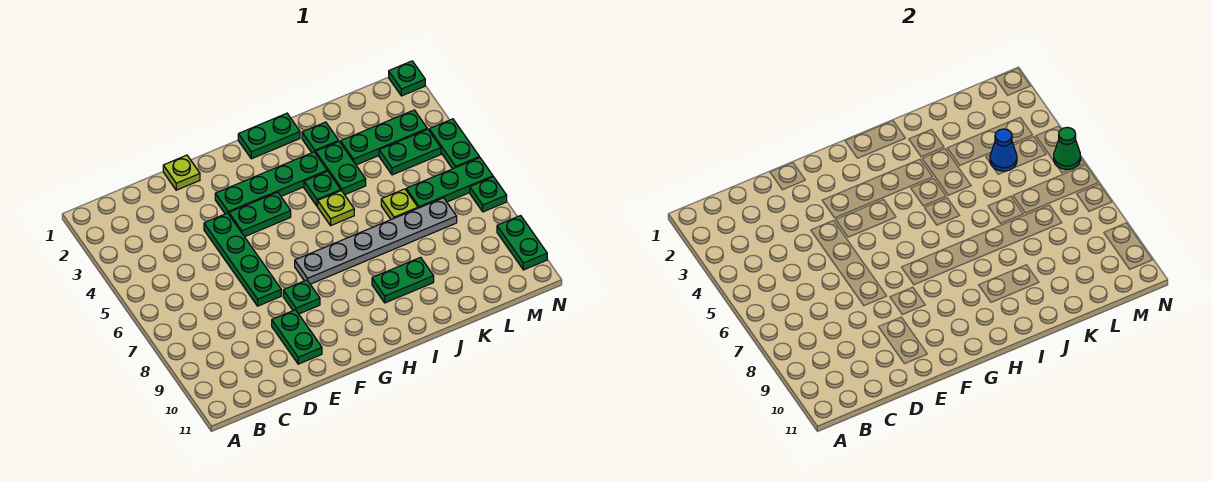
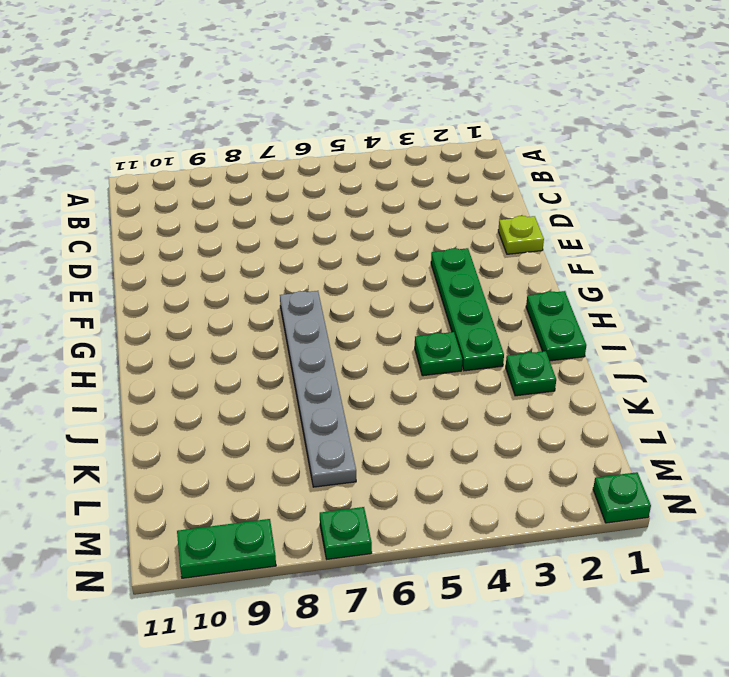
none -> green 1x4 plate [204,213,281,306]
none -> green 1x2 plate [272,310,322,364]
none -> green 1x2 plate [229,192,291,237]

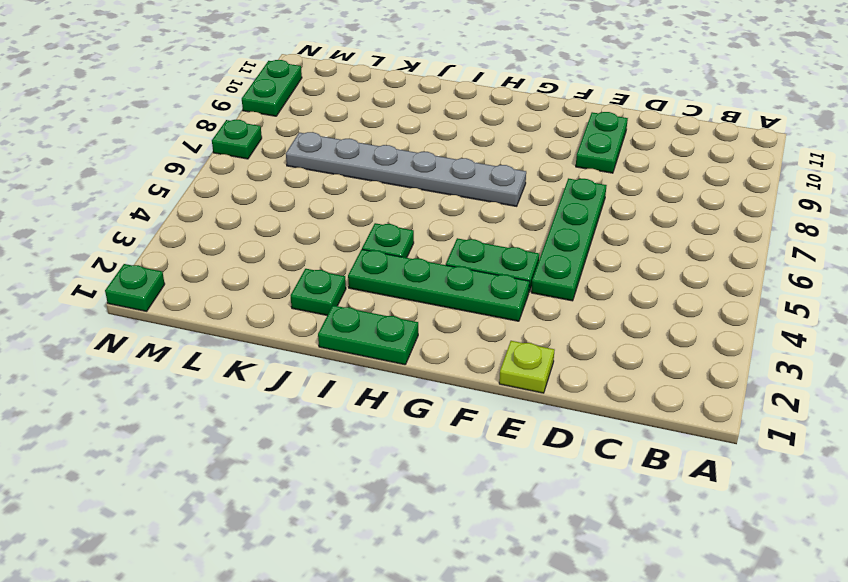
none -> green 1x1 plate [283,280,320,314]
none -> lime 1x1 plate [318,191,354,225]
none -> green 1x2 plate [372,257,434,303]

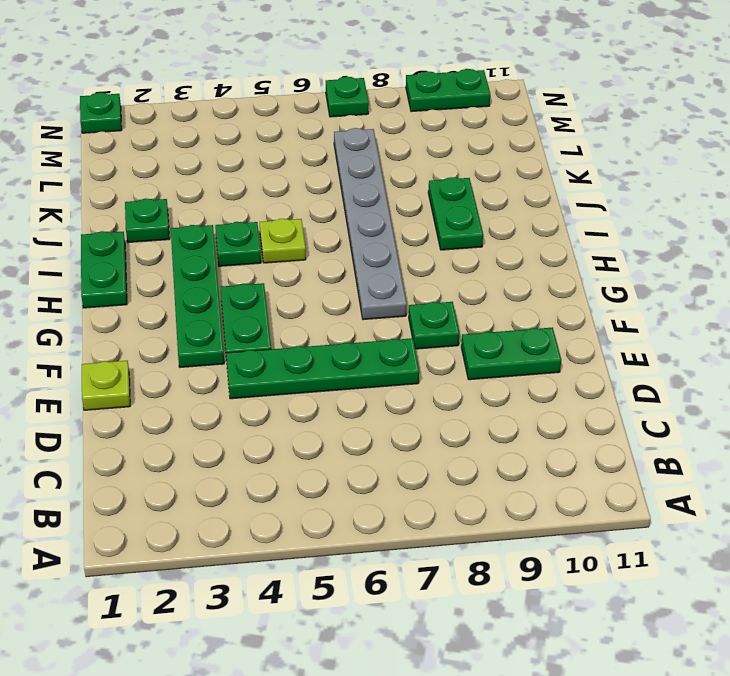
none -> green 1x2 plate [316,142,366,195]
none -> green 1x3 plate [341,110,427,165]
none -> lime 1x1 plate [381,189,418,219]

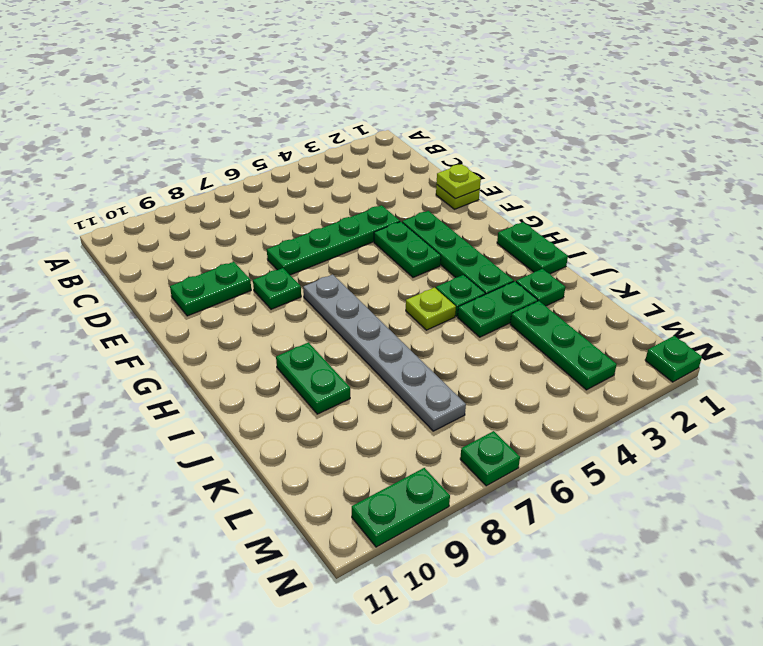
lime 1x1 plate [437,164,481,199] -> lime 1x1 plate moved to [381,189,418,219]
none -> green 1x2 plate [379,129,441,175]
none -> green 1x3 plate [406,158,493,208]
none -> green 1x2 plate [429,119,479,169]

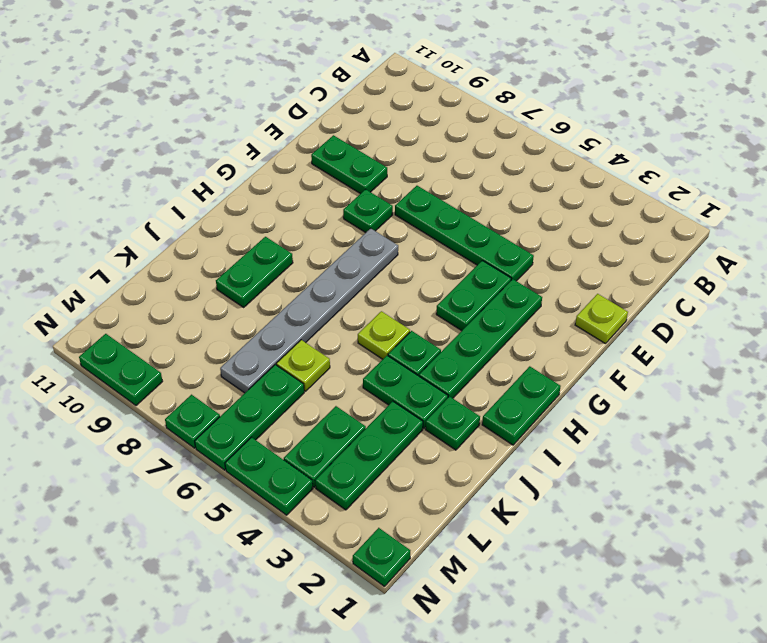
none -> blue 1x1 cone [990,129,1017,171]
none -> green 1x1 cone [1054,127,1081,170]

